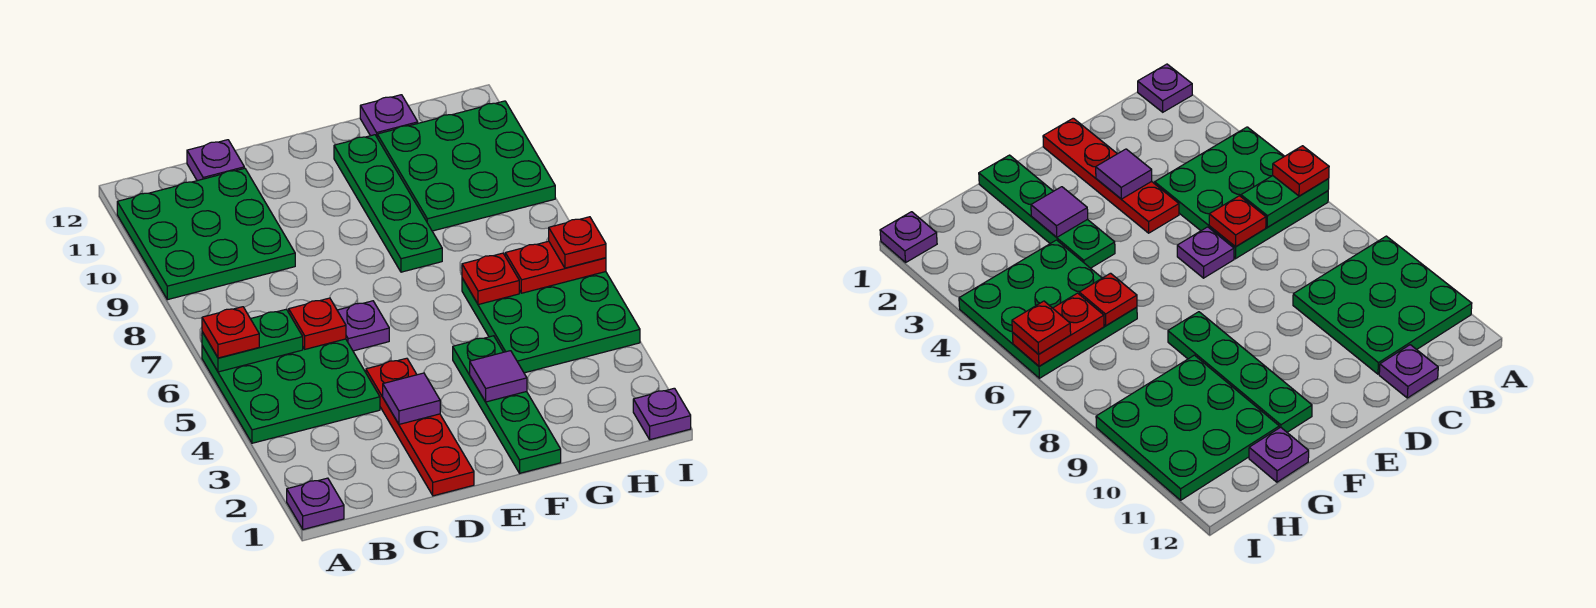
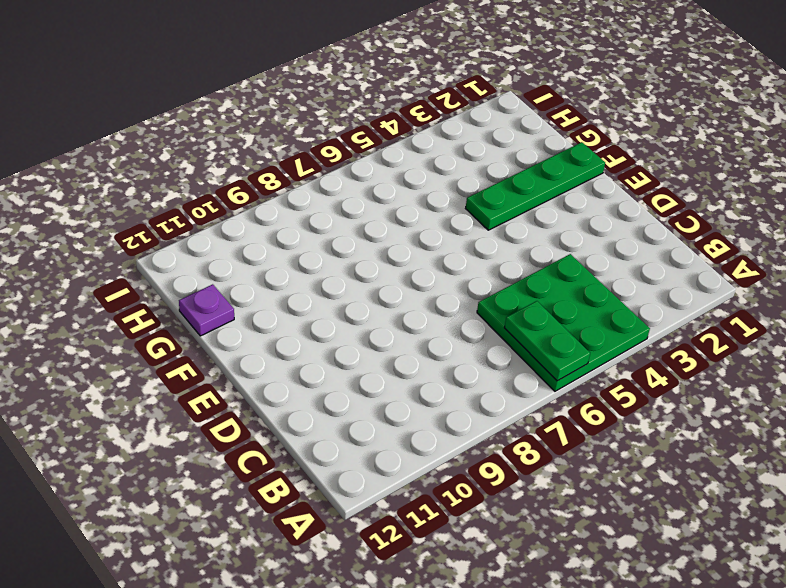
none -> purple 1x1 plate [287,478,344,529]
none -> green 3x3 plate [117,168,295,300]
none -> purple 1x1 plate [187,140,244,181]

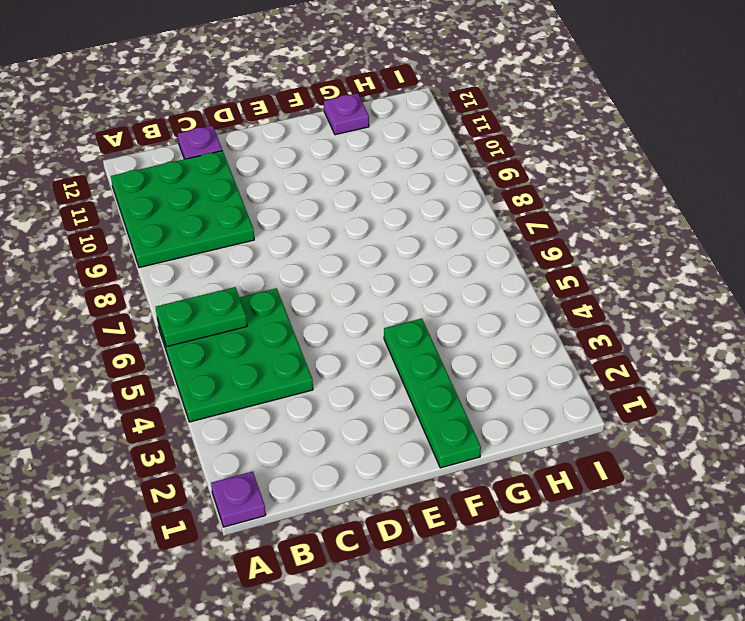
none -> red 1x4 plate [366,358,474,496]
none -> purple 1x1 plate [337,301,389,351]
none -> green 1x4 plate [334,135,442,272]

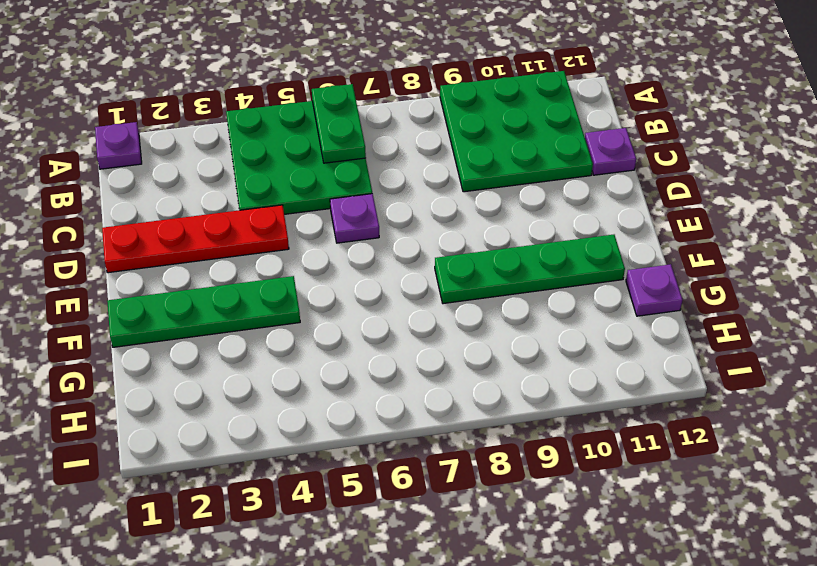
none -> green 3x3 plate [462,272,640,373]
none -> green 3x3 plate [377,101,555,231]
none -> purple 1x1 plate [633,388,691,440]

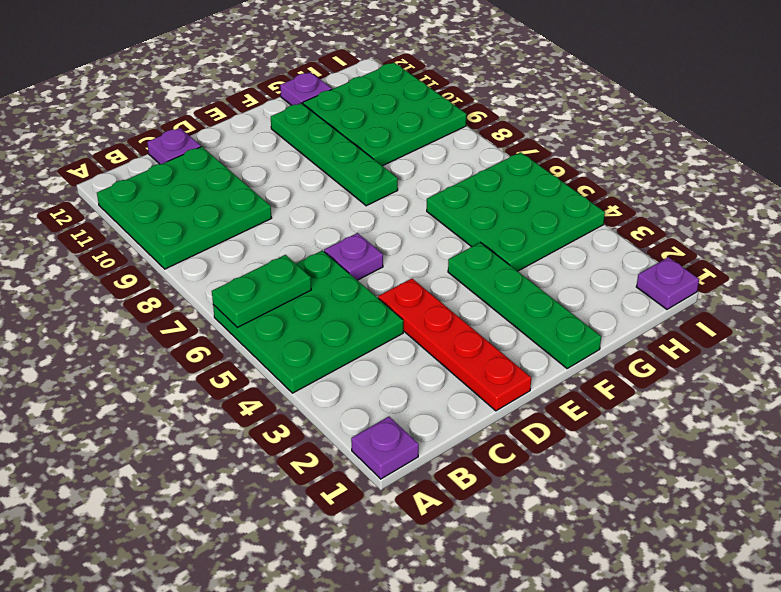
none -> red 1x1 plate [289,298,346,349]
none -> purple 1x1 tile [383,373,440,424]
none -> purple 1x1 tile [470,351,527,402]

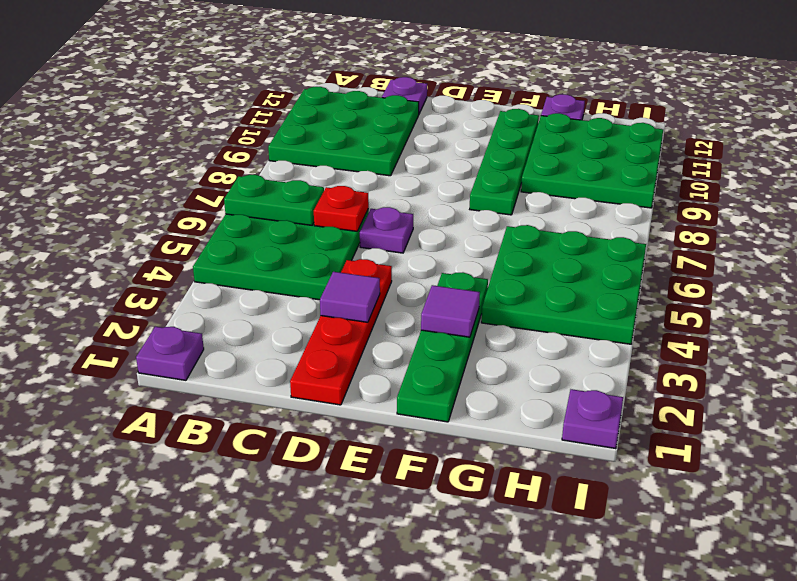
none -> red 1x1 plate [462,253,519,305]
none -> red 1x2 plate [505,241,606,293]
none -> red 1x1 plate [202,307,259,358]

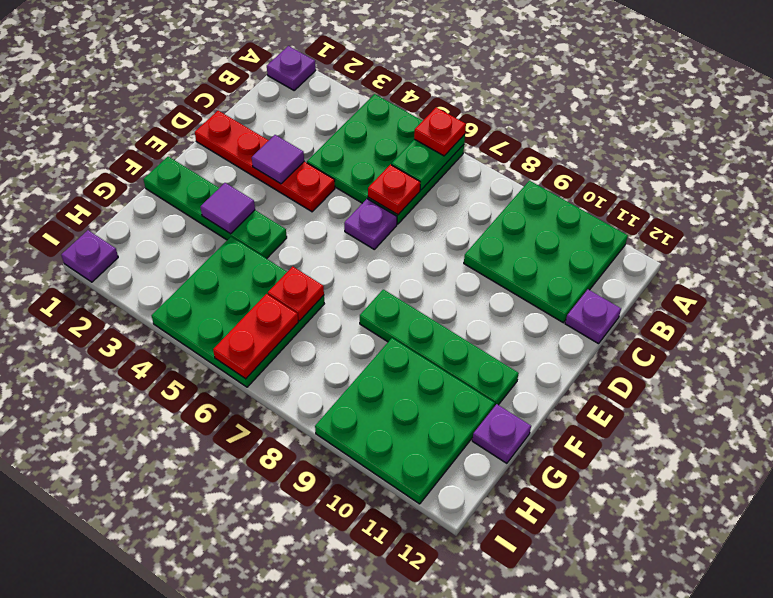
none -> red 1x1 plate [549,217,606,268]

